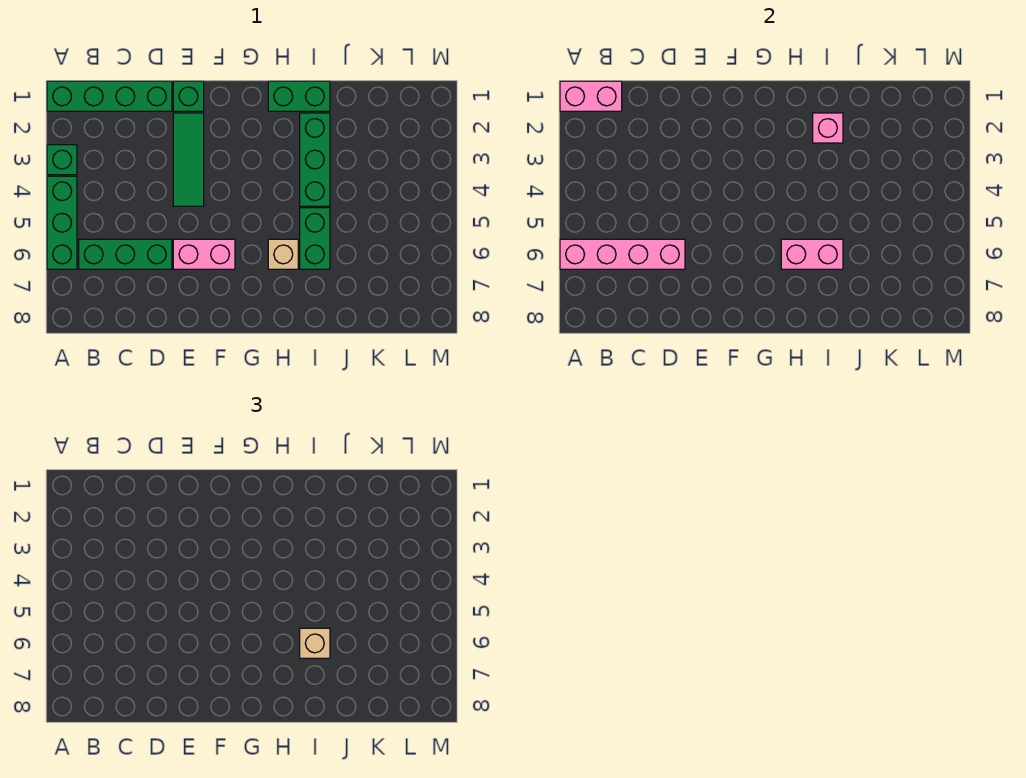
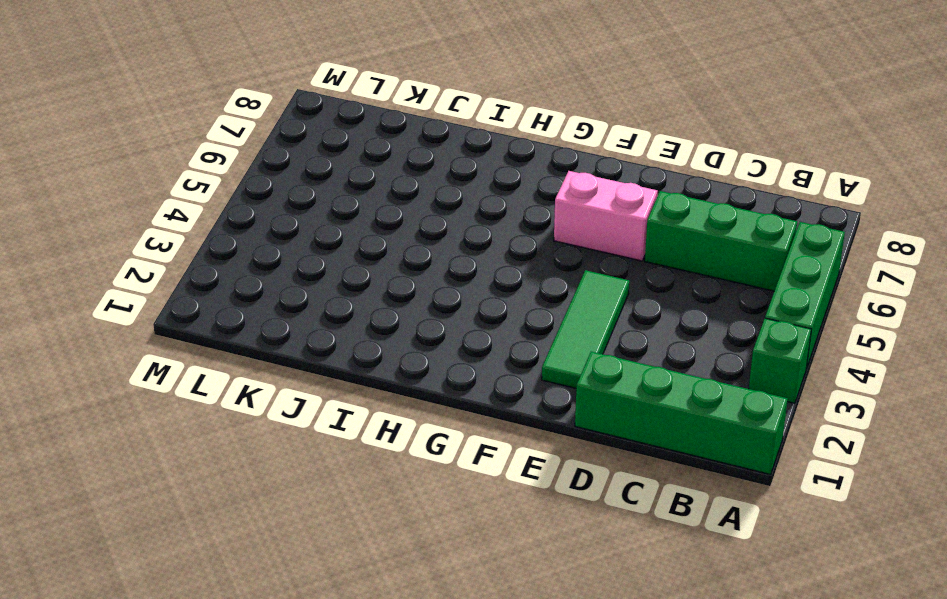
none -> green 1x1 brick [173,81,204,111]
none -> green 1x2 brick [268,81,330,111]
none -> tan 1x1 brick [268,239,298,269]

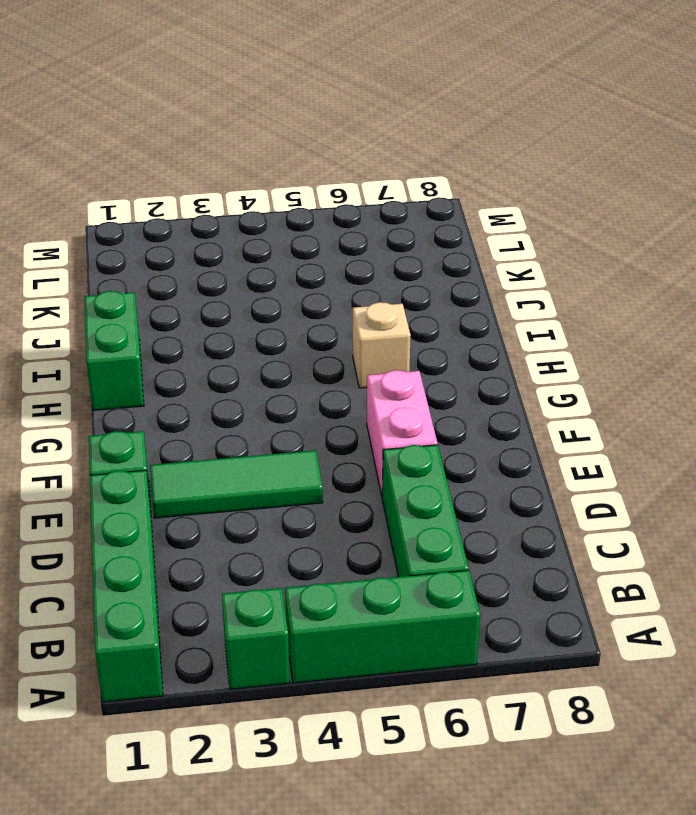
none -> green 1x3 brick [300,113,330,206]
none -> green 1x2 brick [300,208,330,269]
none -> pink 1x2 brick [560,81,622,111]

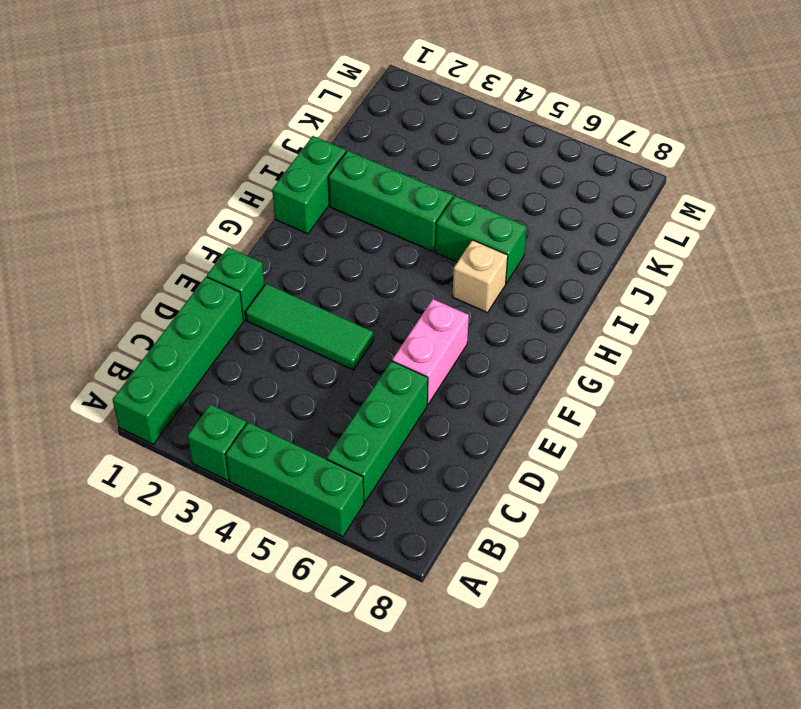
none -> pink 1x2 brick [560,81,622,111]
none -> pink 1x4 brick [560,239,685,269]
none -> pink 1x2 brick [781,239,843,269]

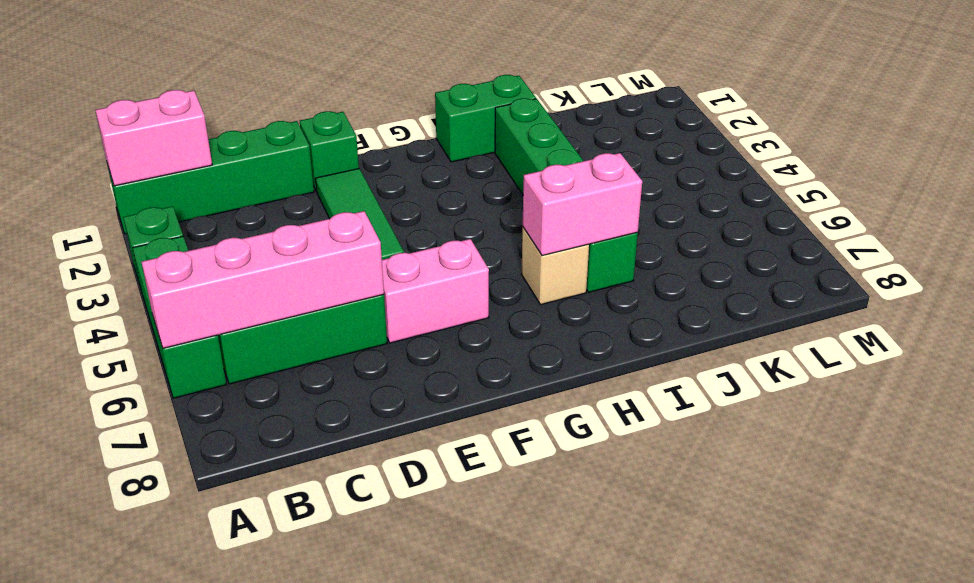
none -> pink 1x1 brick [813,113,843,143]
none -> tan 1x1 brick [300,628,330,658]

